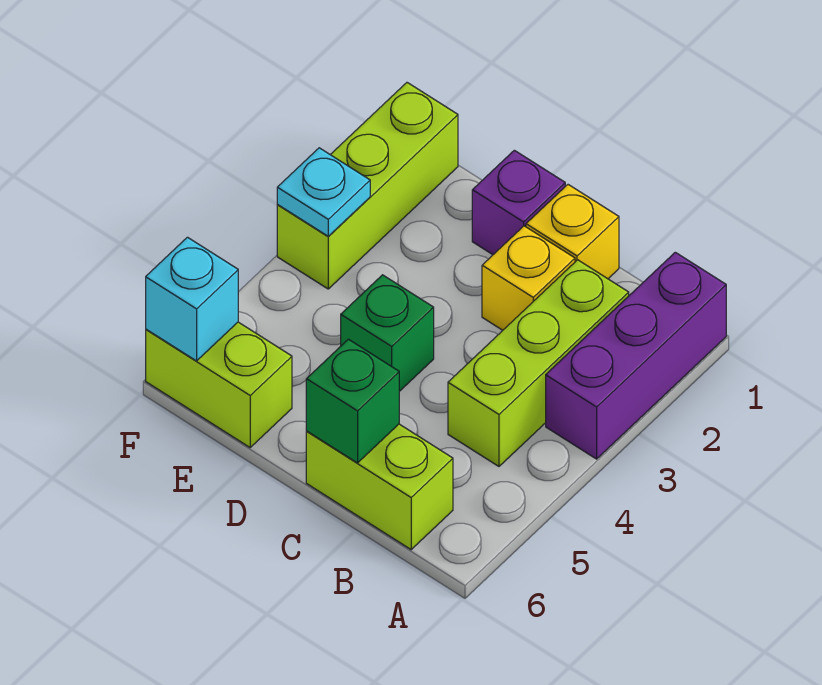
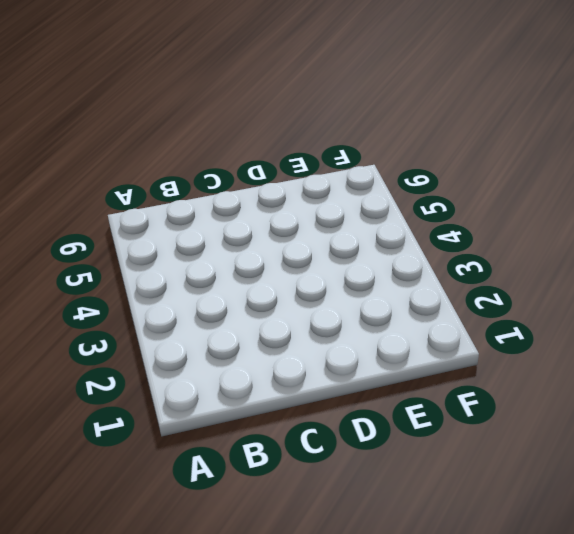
none -> purple 1x3 brick [546,252,726,459]
none -> lime 1x3 brick [448,260,629,466]
none -> lime 1x2 brick [306,424,453,550]

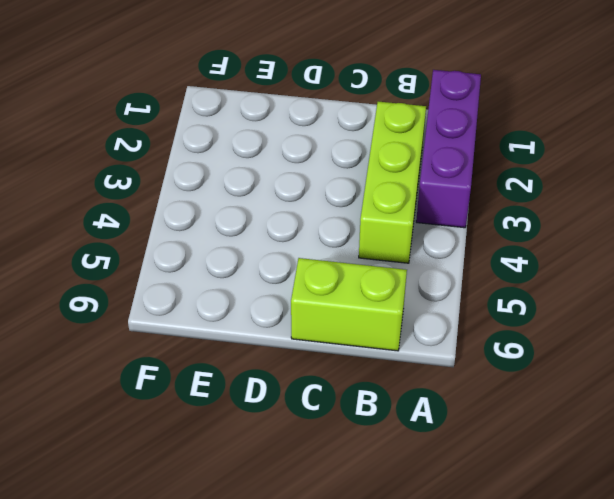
none -> yellow 1x1 brick [526,185,619,279]
none -> yellow 1x1 brick [482,226,575,330]
none -> purple 1x1 brick [472,150,565,255]

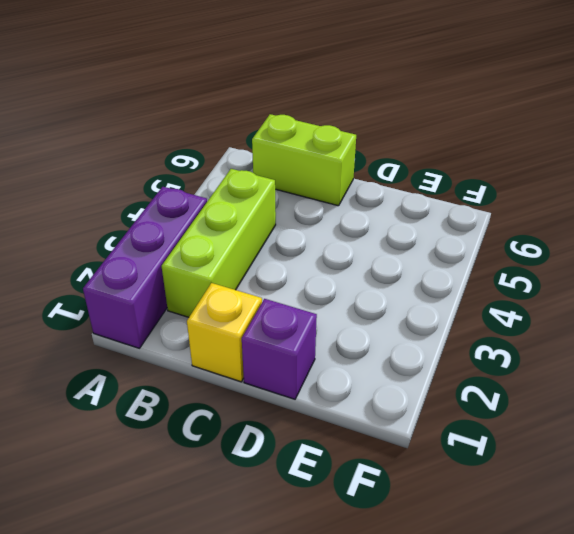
none -> yellow 1x1 brick [482,226,575,330]
none -> green 1x1 brick [341,275,434,391]
none -> lime 1x2 brick [146,322,292,447]

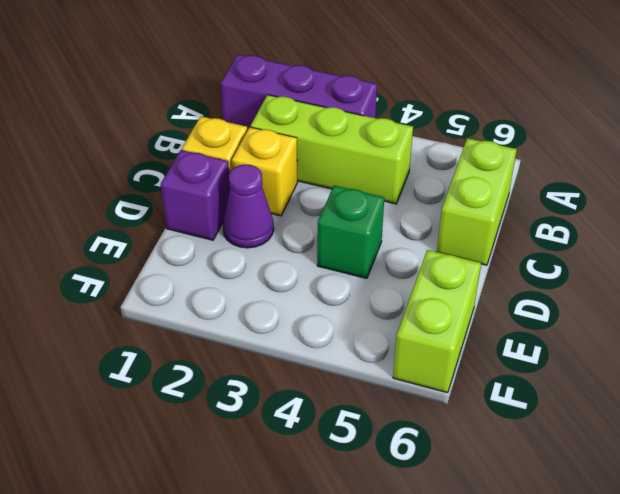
purple 1x1 cone [223,164,274,248] -> none
none -> lime 1x3 brick [277,83,458,289]
none -> green 1x1 brick [306,339,399,463]
none -> cyan 1x1 plate [277,148,370,236]

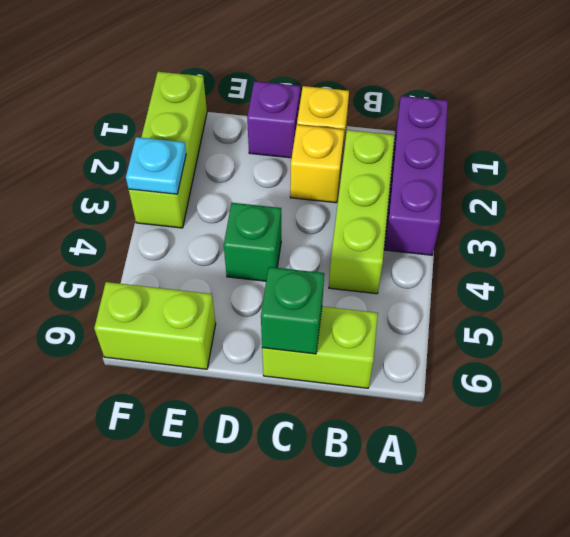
none -> cyan 1x1 brick [146,237,238,361]

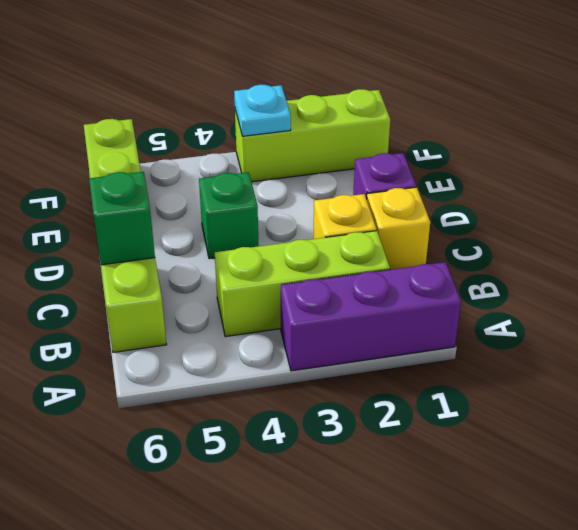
none -> cyan 1x1 brick [146,237,238,361]

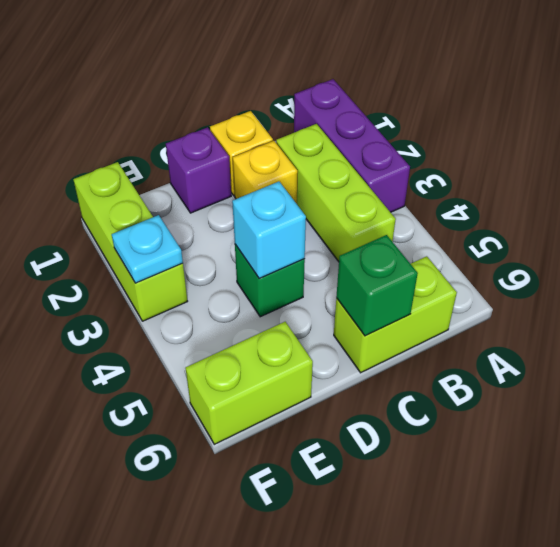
cyan 1x1 brick [232,182,306,278] -> cyan 1x1 brick moved to [146,237,238,361]

